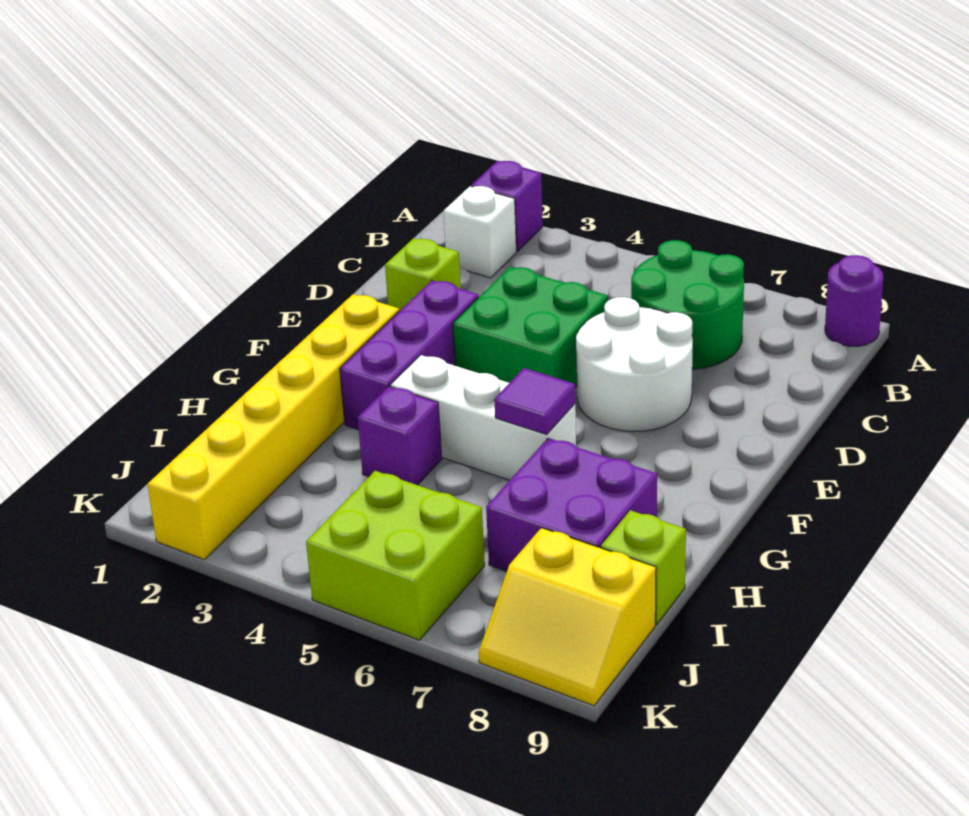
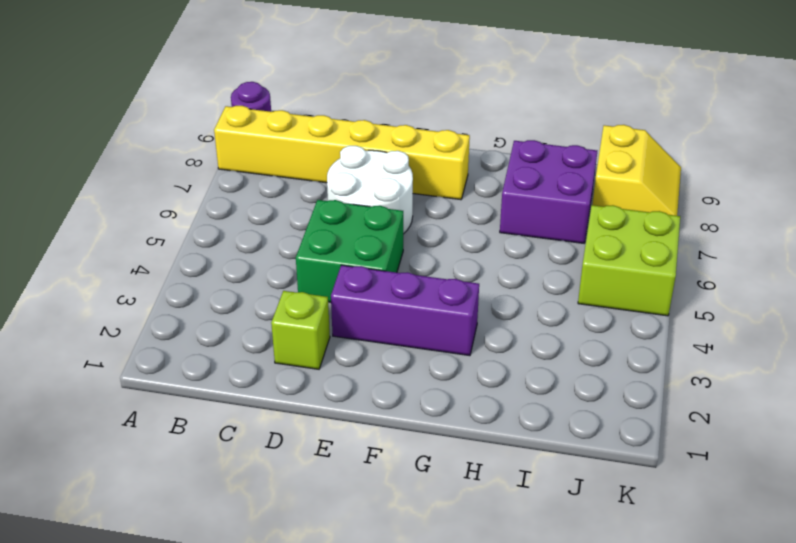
yellow 1x6 brick [214,106,470,200] -> yellow 1x6 brick moved to [147,294,399,560]
none -> purple 1x1 brick [471,161,543,251]
none -> white 1x1 brick [444,186,516,278]
none -> green 2x2 round brick [631,240,744,369]

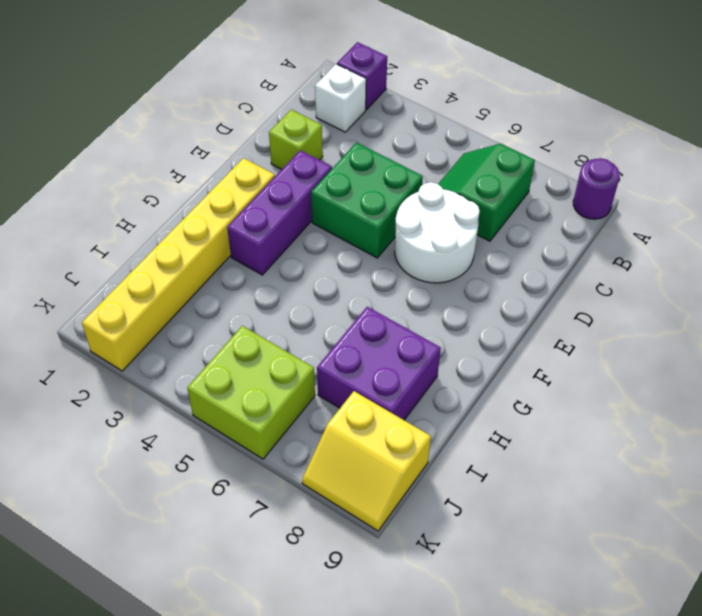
green 2x2 slope [438,144,535,241] -> green 2x2 round brick [631,240,744,369]
none -> white 1x3 brick [391,355,576,480]
none -> purple 1x1 brick [358,386,442,485]
none -> lime 1x1 brick [601,510,686,624]

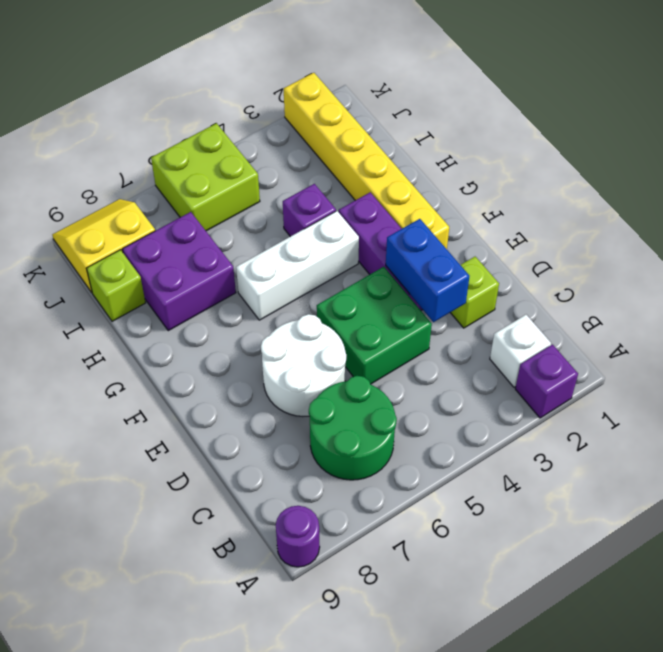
blue 1x2 brick [386,219,469,322] -> none
none -> purple 1x1 tile [494,368,575,435]

